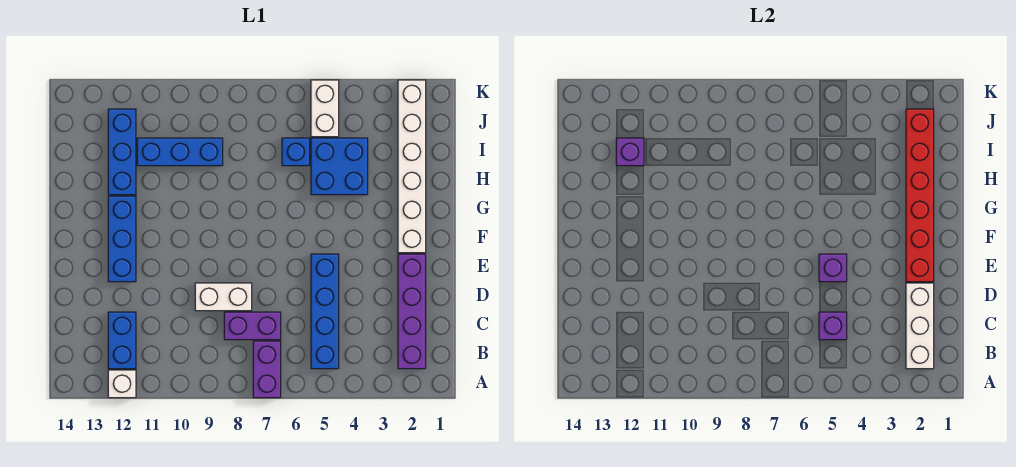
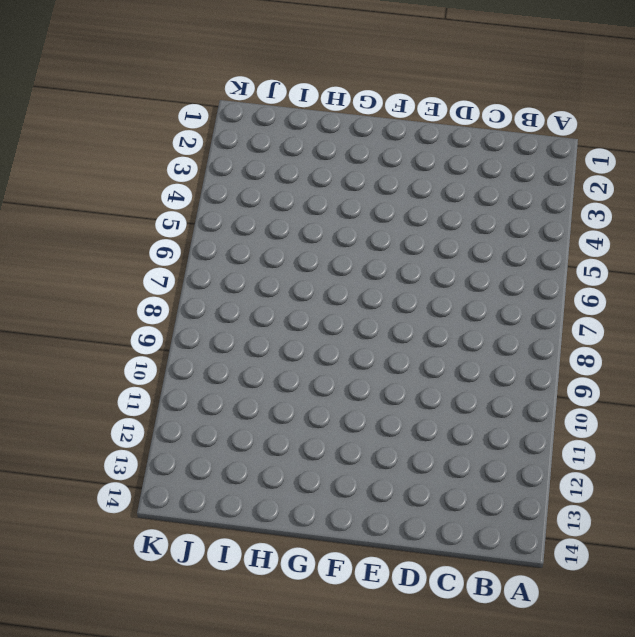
none -> purple 1x2 brick [253,341,281,398]
none -> white 1x1 brick [108,370,136,398]
none -> purple 1x4 brick [398,254,426,369]

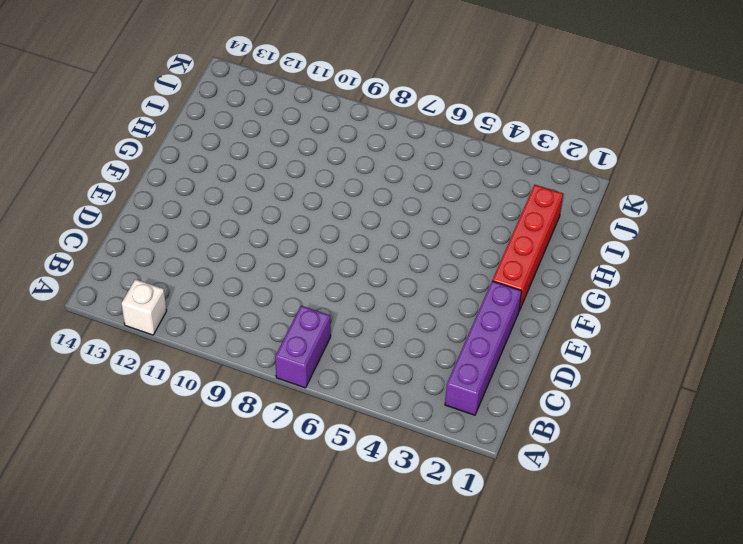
red 1x4 brick [492,185,563,311] -> white 1x6 brick [398,80,426,253]
none -> blue 1x4 brick [311,254,339,369]
none -> blue 1x2 brick [108,312,136,369]
none -> purple 1x2 brick [224,312,281,340]

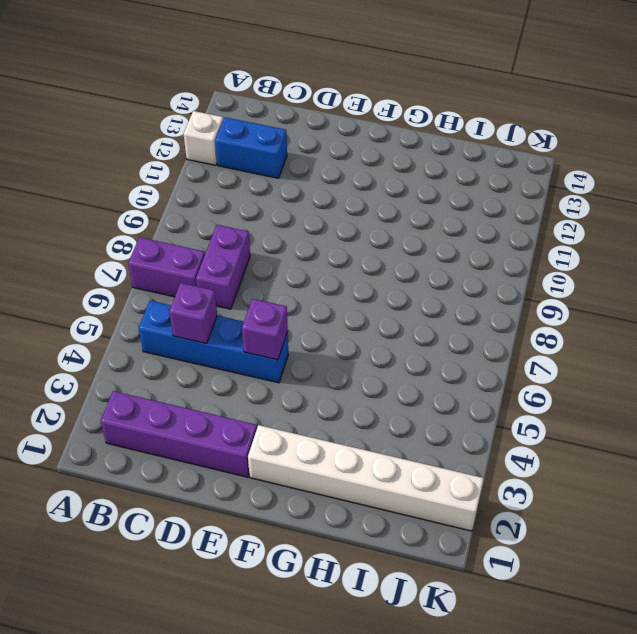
none -> white 1x2 brick [195,283,252,311]
none -> blue 1x3 brick [108,196,136,282]
none -> blue 2x2 brick [311,138,368,195]

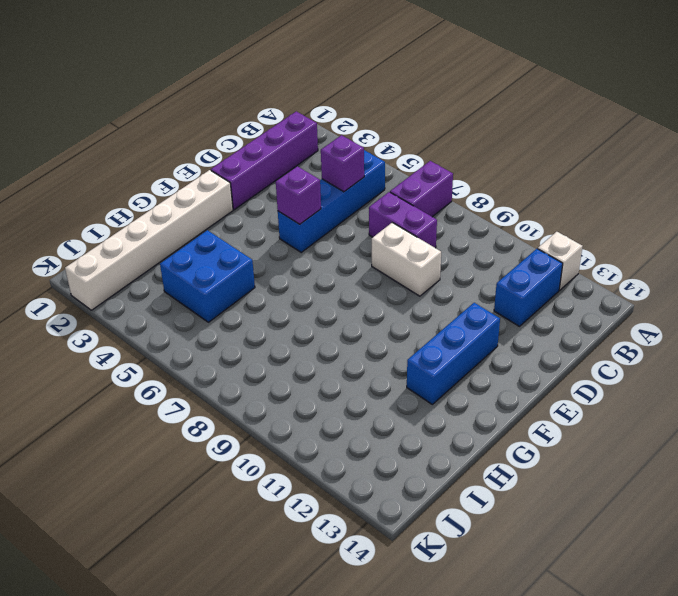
none -> blue 1x3 brick [108,109,136,195]
none -> blue 1x1 brick [282,138,310,166]
none -> blue 1x3 brick [137,138,223,166]

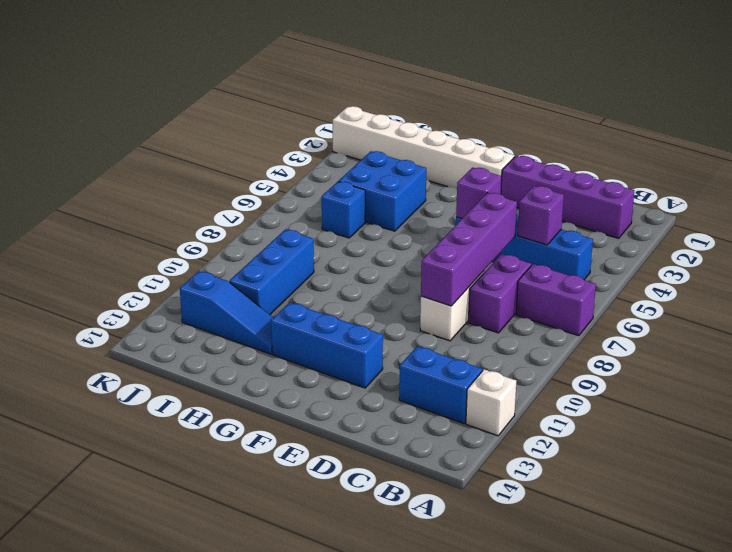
purple 1x4 brick [421,193,517,306] -> none
blue 1x3 slope [180,271,273,354] -> blue 1x3 brick [108,109,136,195]
none -> white 1x2 brick [311,80,339,137]
none -> white 1x3 brick [906,283,934,369]
none -> red 1x6 brick [906,109,934,282]

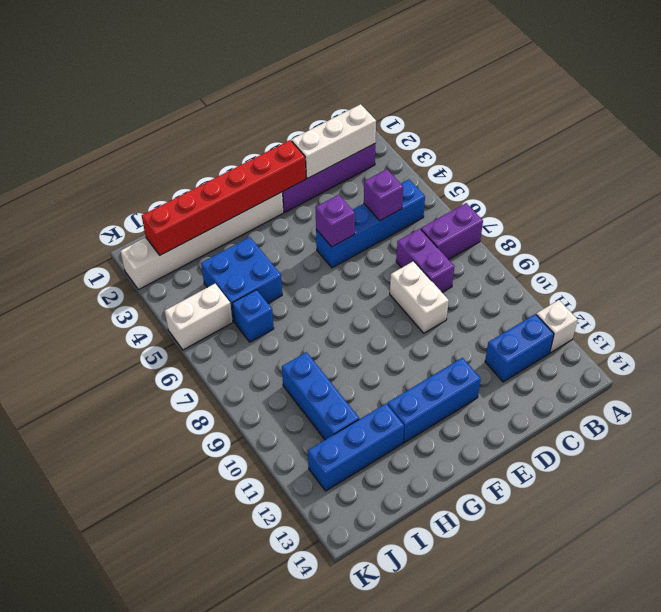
none -> purple 1x1 brick [616,138,644,166]

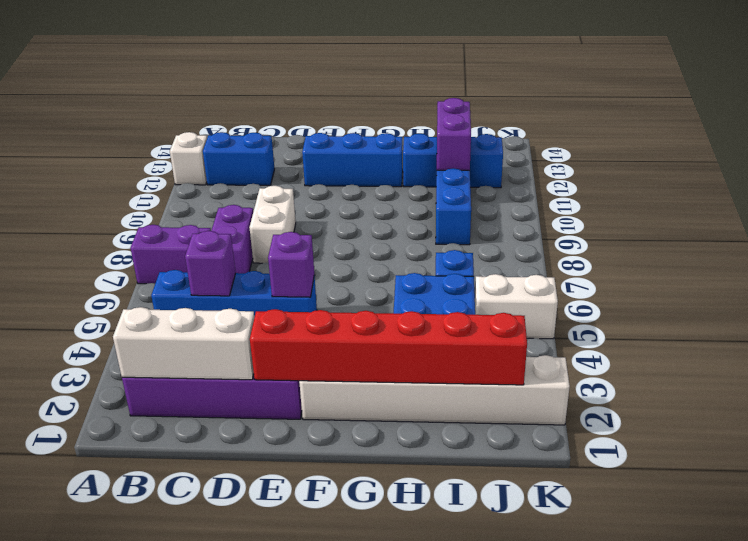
purple 1x2 brick [437,98,471,170] -> purple 1x1 brick [616,138,644,166]

